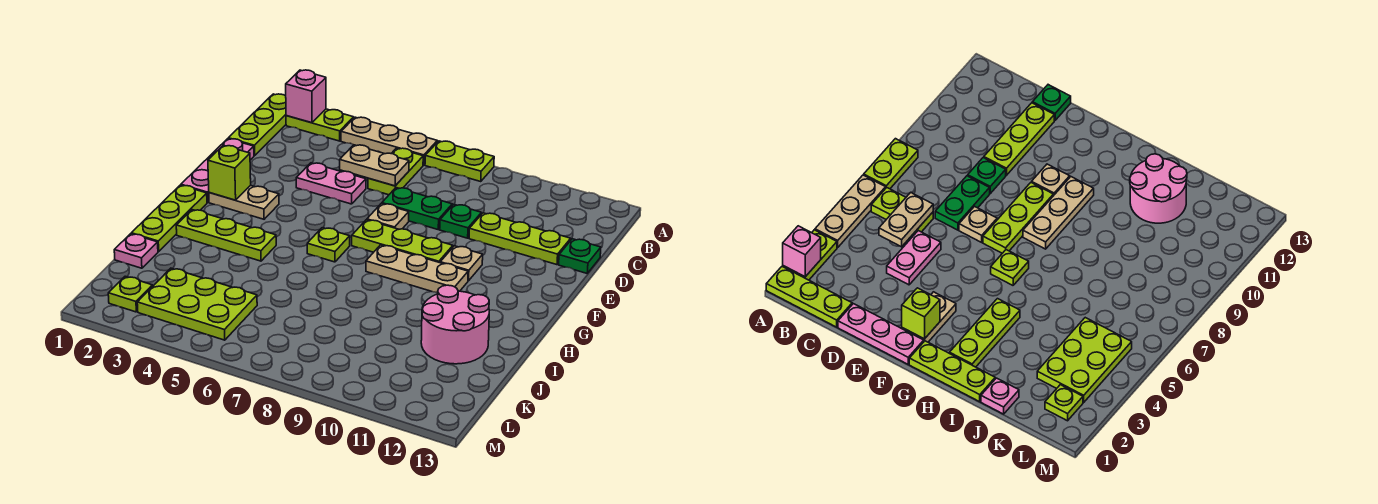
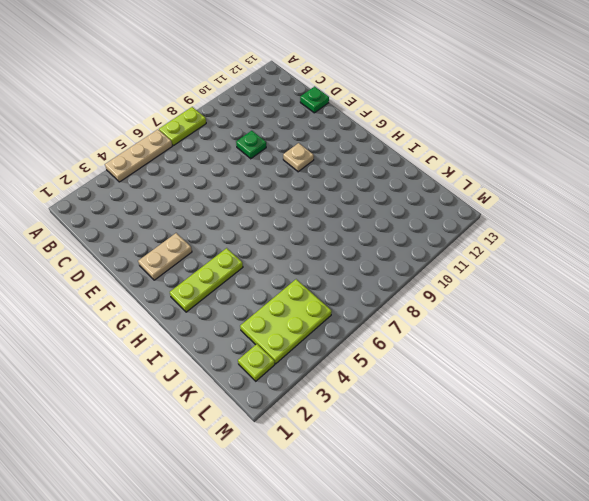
none -> lime 1x3 plate [228,94,286,155]
none -> lime 1x2 plate [286,109,354,141]
none -> lime 1x2 plate [368,148,423,195]

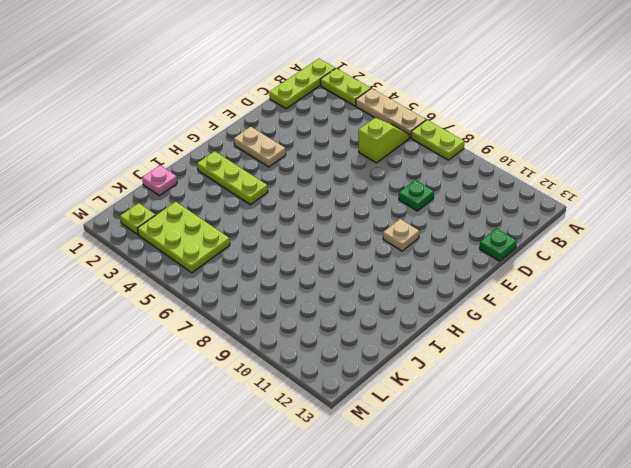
lime 1x2 slope [358,118,409,163] -> lime 1x2 plate [368,148,423,195]
none -> pink 1x3 plate [181,139,254,202]
none -> pink 1x2 plate [296,163,366,204]
none -> green 1x2 plate [382,188,452,229]

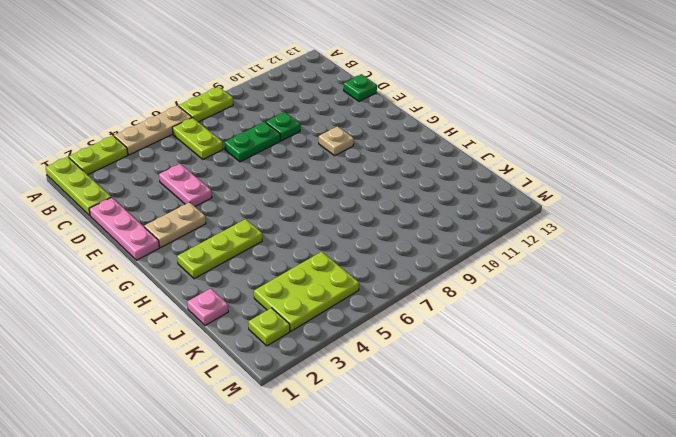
pink 1x2 plate [159,164,212,206] -> pink 1x2 plate turned to [296,163,366,204]
none -> lime 1x3 plate [469,213,571,265]
none -> tan 1x1 plate [367,204,409,229]
none -> lime 1x3 plate [352,220,453,263]

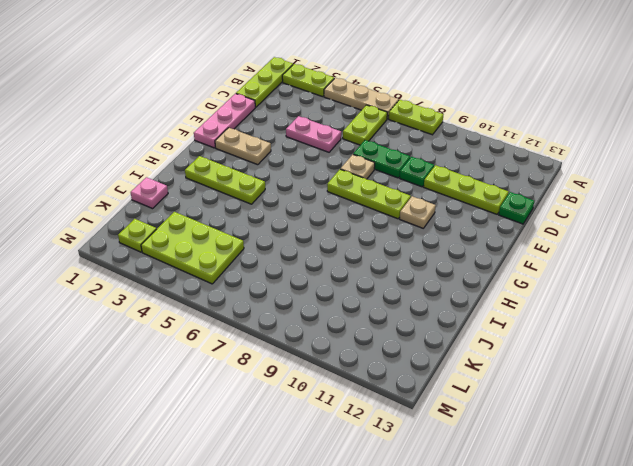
none -> lime 1x3 plate [131,185,207,251]
none -> lime 1x1 plate [307,228,350,262]
none -> tan 1x3 plate [366,245,468,293]

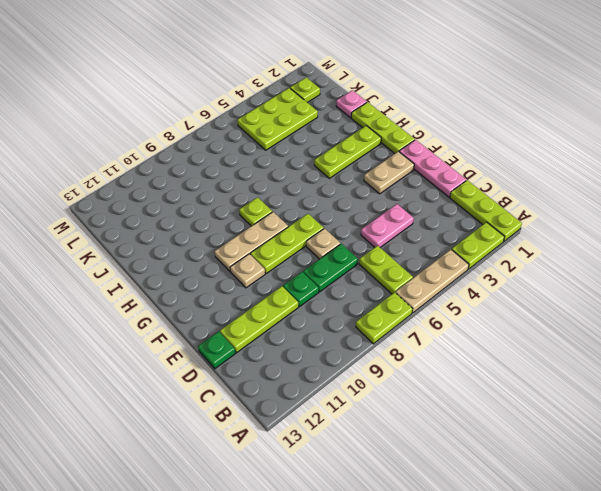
lime 1x1 plate [239,197,272,226] -> lime 1x1 plate moved to [307,228,350,262]
none -> pink 2x2 round brick [421,285,489,364]
none -> pink 1x1 brick [286,70,326,123]
none -> tan 1x2 plate [340,145,409,186]

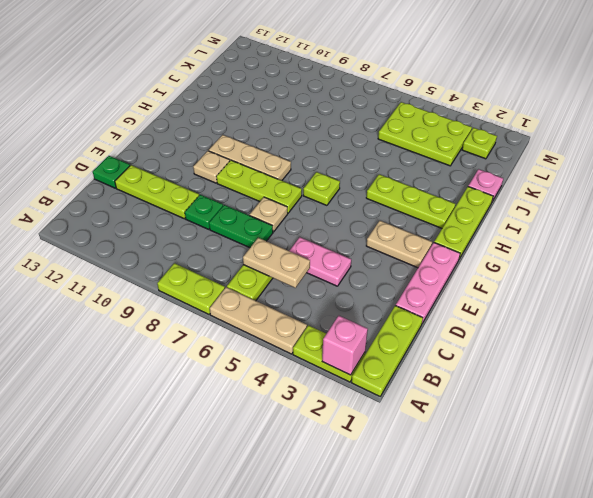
none -> pink 2x2 round brick [421,285,489,364]
none -> lime 1x1 brick [208,145,251,200]

